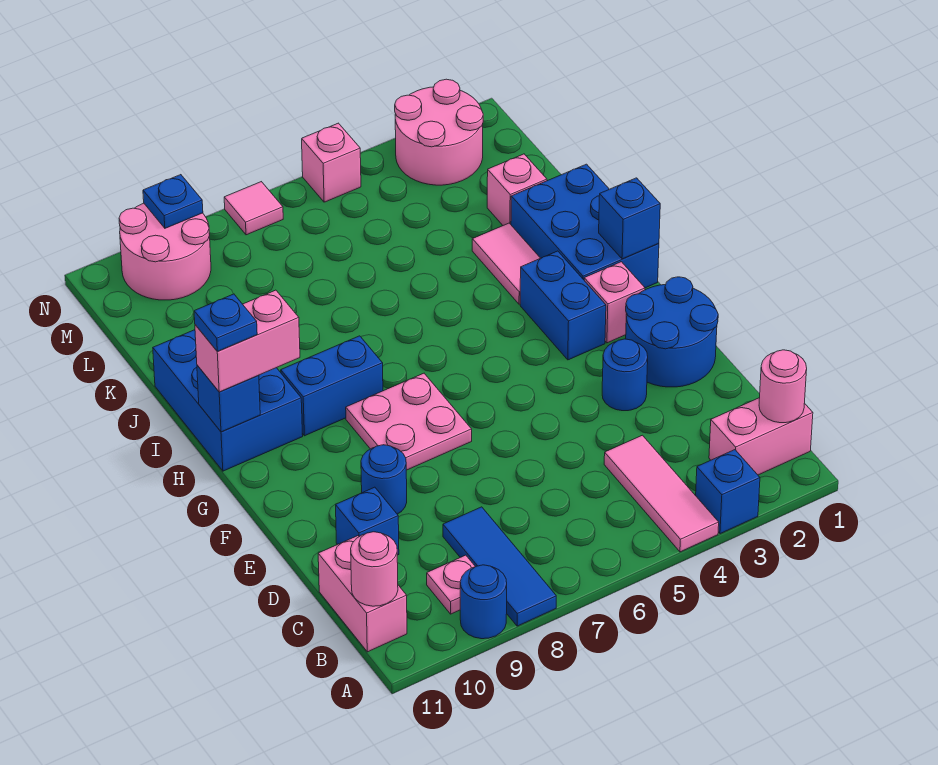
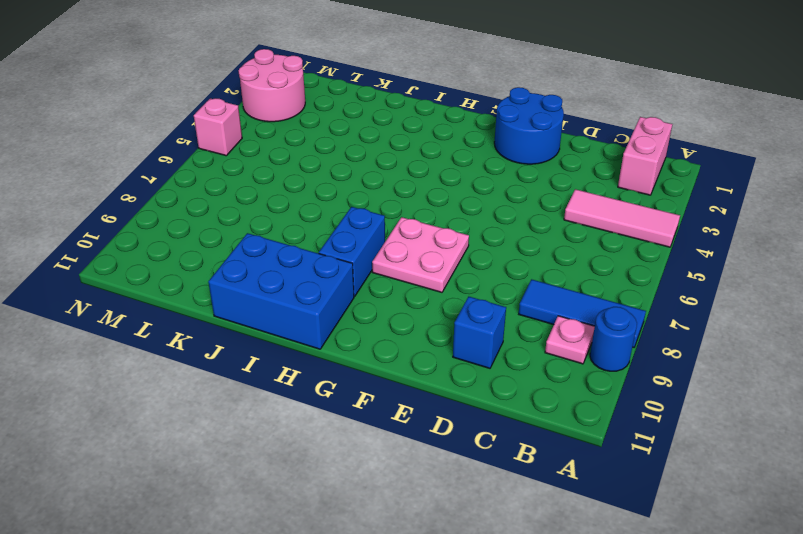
none -> blue 1x1 brick [696,450,760,534]
none -> pink 1x2 brick [318,536,407,652]
none -> blue 1x1 round brick [602,339,648,411]
none -> blue 1x1 round brick [361,445,407,514]

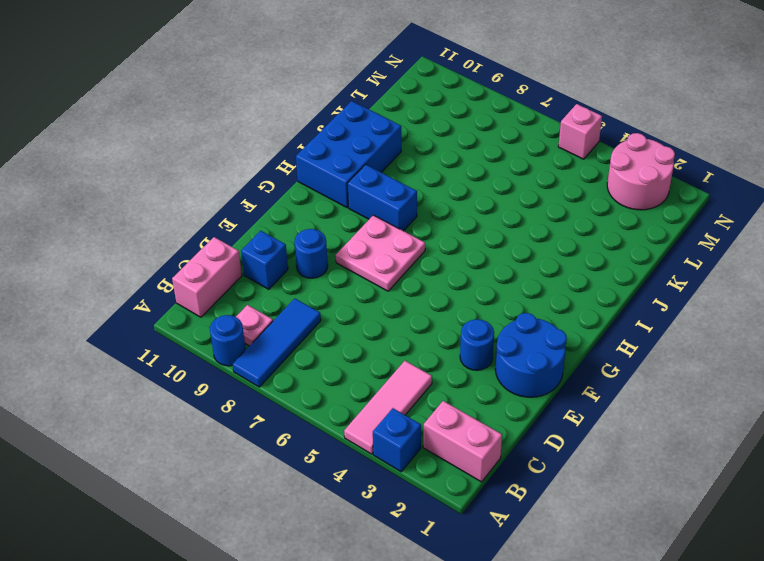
none -> pink 1x1 brick [584,262,645,343]
none -> blue 1x2 brick [520,251,606,360]
none -> blue 2x3 brick [511,164,659,288]
none -> pink 1x2 tile [472,223,540,304]

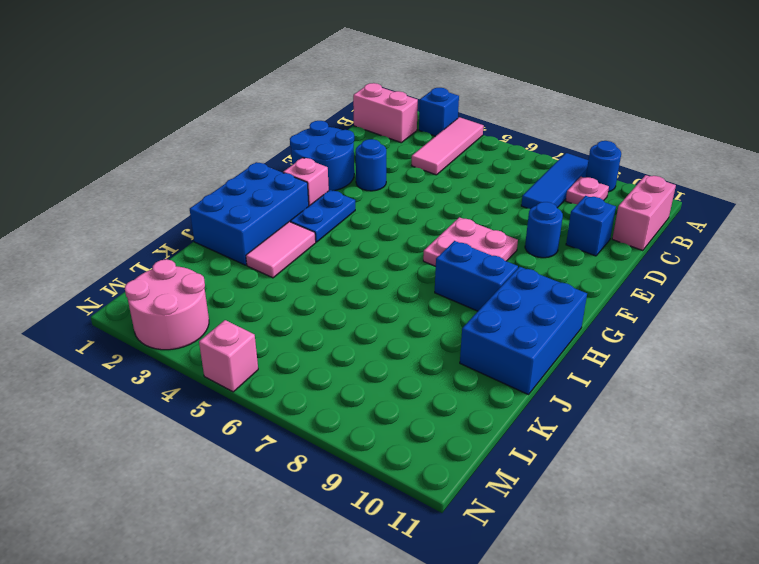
blue 1x2 plate [290,190,355,242] -> blue 1x2 brick [520,251,606,360]
none -> pink 1x1 brick [487,154,547,225]
none -> pink 2x2 round brick [119,203,211,300]
none -> pink 1x1 tile [224,182,283,235]
none -> pink 1x1 round brick [759,350,807,423]

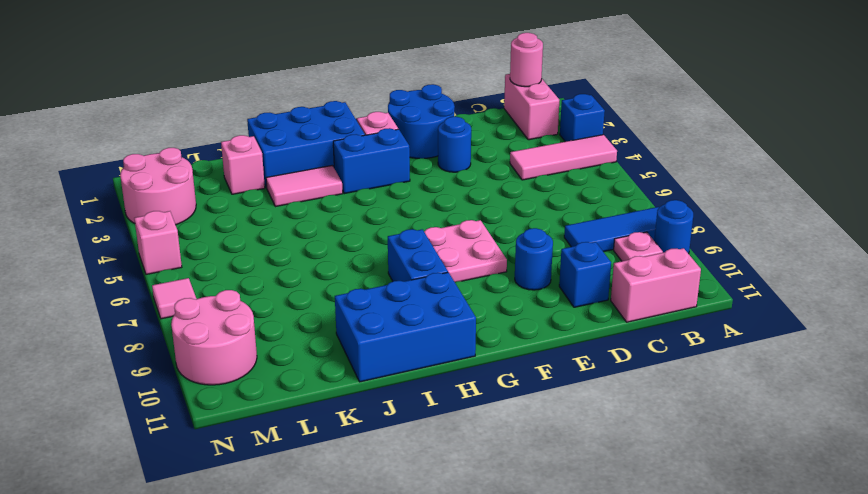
none -> pink 1x1 round brick [351,532,398,606]
none -> blue 1x1 brick [599,178,660,259]
none -> blue 1x1 brick [197,365,260,432]
none -> blue 1x1 plate [143,175,203,228]

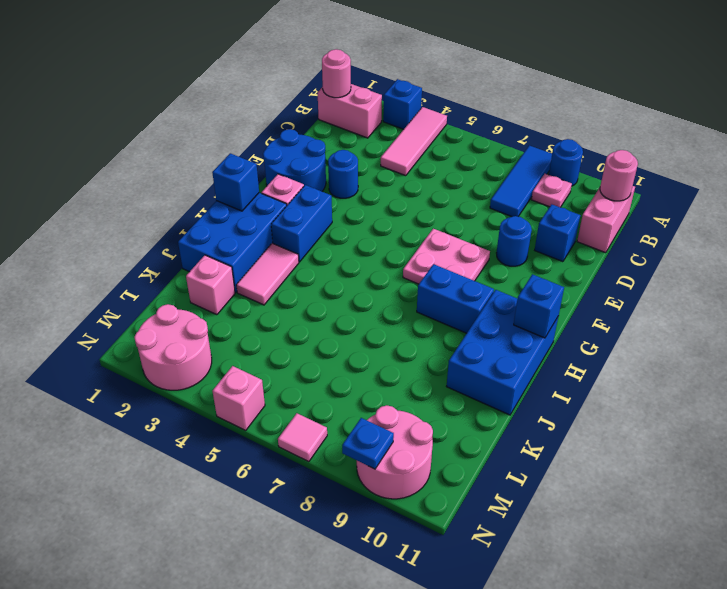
none -> pink 1x2 brick [195,290,300,392]
none -> blue 1x1 plate [194,294,257,352]

